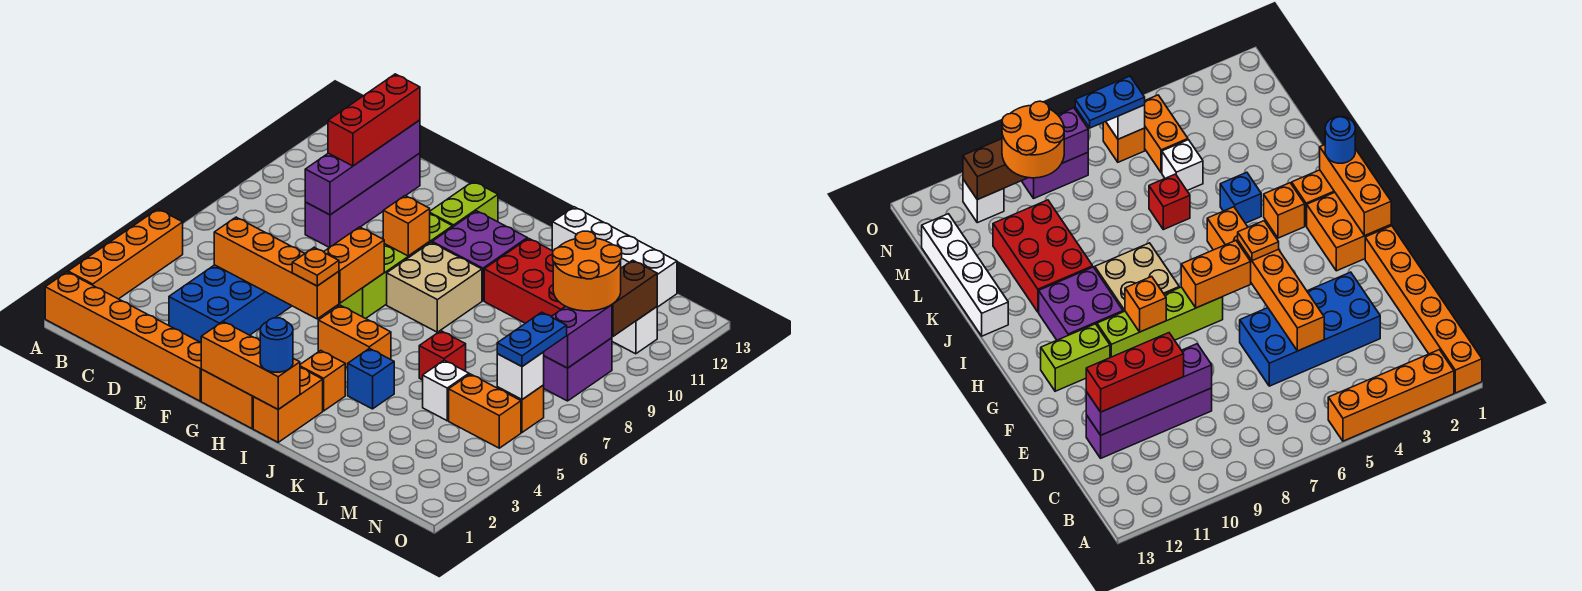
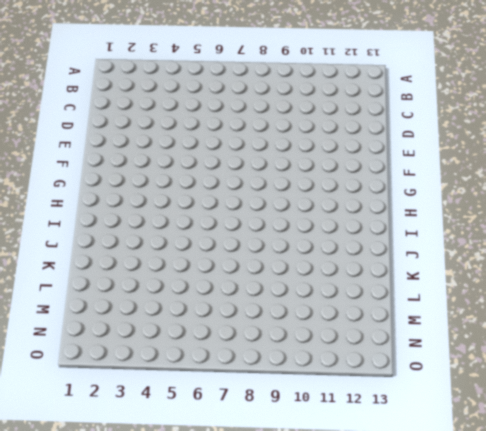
none -> orange 1x6 brick [45,272,202,401]
none -> orange 1x4 brick [68,209,183,299]
none -> blue 2x4 brick [169,265,291,343]
none -> purple 1x4 brick [305,153,420,248]

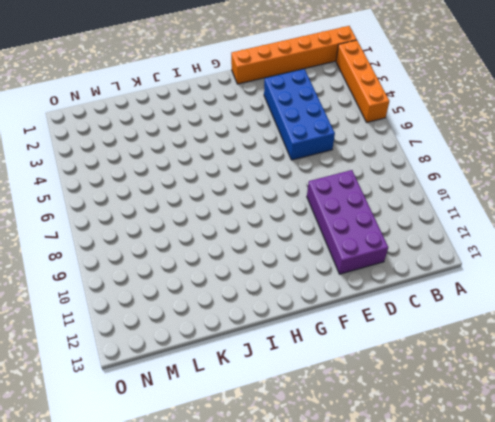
purple 2x4 brick [307,170,388,274] -> purple 1x4 brick [305,153,420,248]
none -> orange 2x2 brick [201,370,253,428]
none -> lime 1x4 brick [338,214,453,319]
none -> lime 1x2 brick [430,181,498,227]
none -> orange 1x2 brick [318,305,391,368]

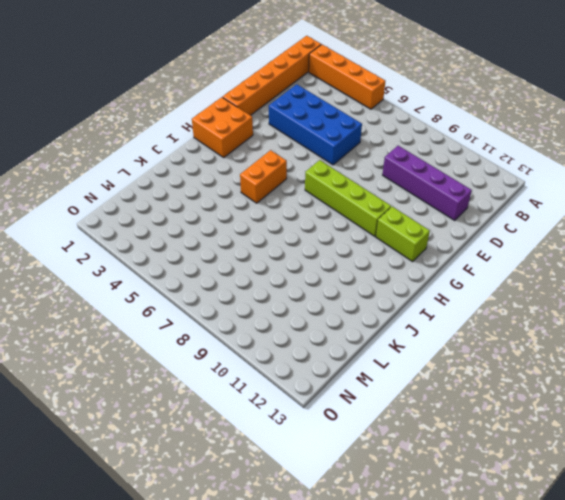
none -> tan 2x2 brick [387,242,482,332]
none -> purple 2x2 brick [432,211,527,301]
none -> orange 1x2 brick [253,367,323,442]
none -> orange 1x1 brick [300,350,345,411]

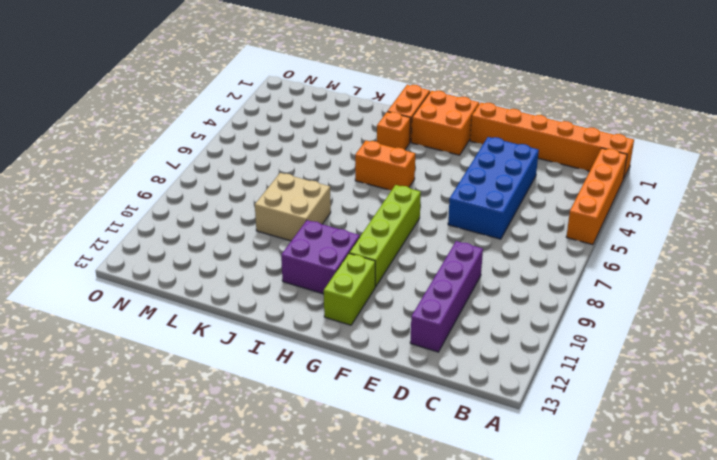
tan 2x2 brick [255,173,331,241] -> tan 2x2 brick moved to [387,242,482,332]
none -> blue 1x1 brick [348,348,394,409]
none -> red 2x3 brick [484,238,565,323]
none -> white 1x4 brick [552,207,677,307]
none -> red 1x1 brick [419,331,466,380]

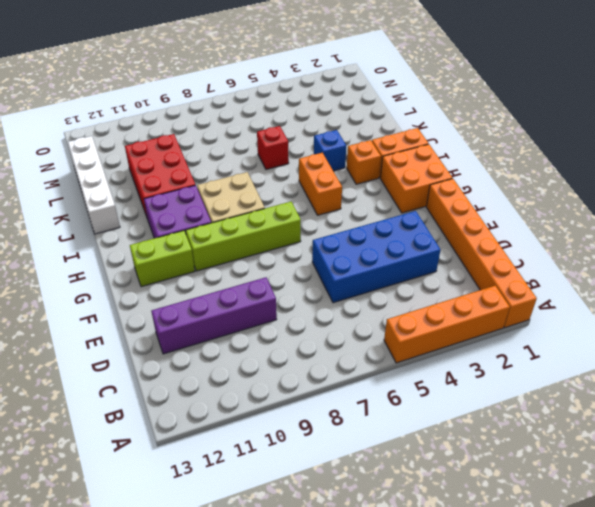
none -> white 1x1 brick [423,360,469,421]
none -> orange 1x2 brick [449,374,521,448]
none -> orange 1x1 brick [497,385,544,432]
none -> purple 1x2 brick [544,338,612,401]

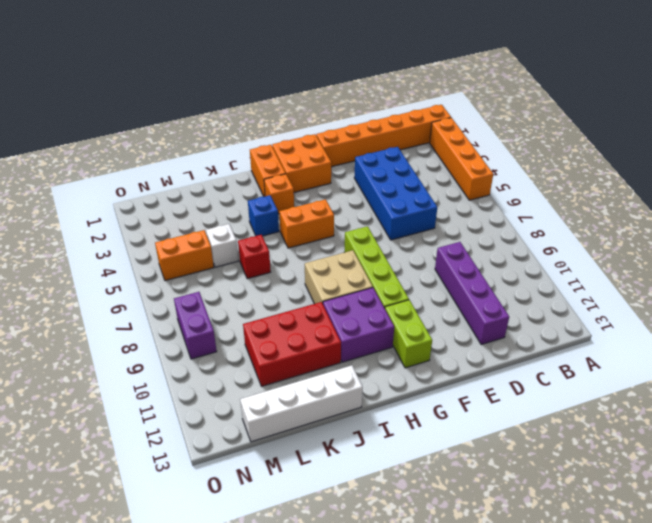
none -> orange 1x1 brick [497,385,544,432]
none -> white 1x1 brick [612,307,657,354]
none -> orange 1x4 brick [214,217,339,319]
none -> purple 1x4 brick [305,120,420,215]

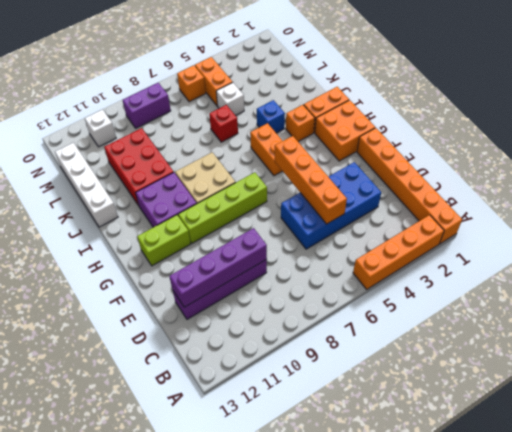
none -> orange 1x3 brick [201,321,300,409]
none -> orange 1x2 brick [324,227,384,303]
none -> orange 1x1 brick [383,196,430,256]
none -> white 1x1 brick [497,352,544,399]

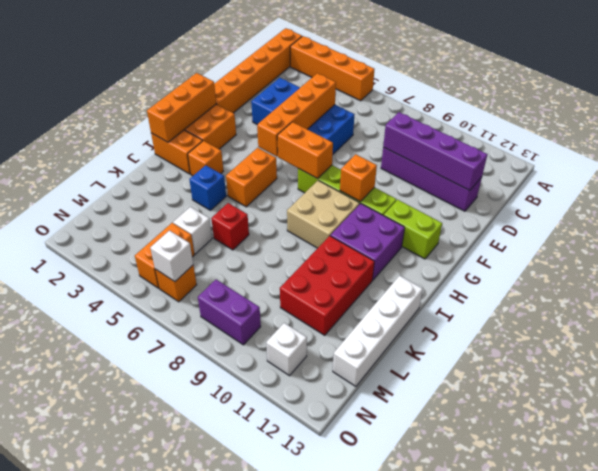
none -> purple 1x2 brick [544,305,612,368]
none -> brown 1x2 brick [612,260,657,336]
none -> red 1x3 brick [328,74,420,166]
none -> orange 1x1 plate [292,248,339,286]

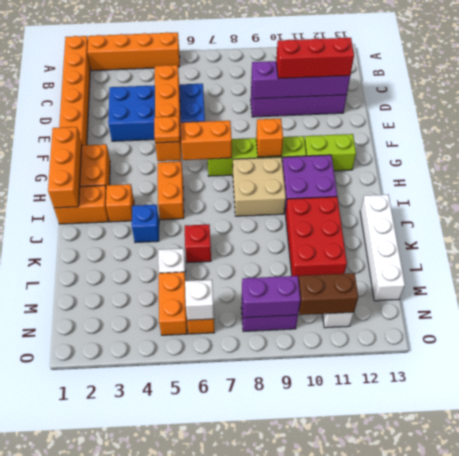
none -> blue 1x1 round brick [260,318,293,372]
none -> orange 2x2 round brick [553,231,622,311]
none -> blue 1x2 plate [497,312,567,366]

